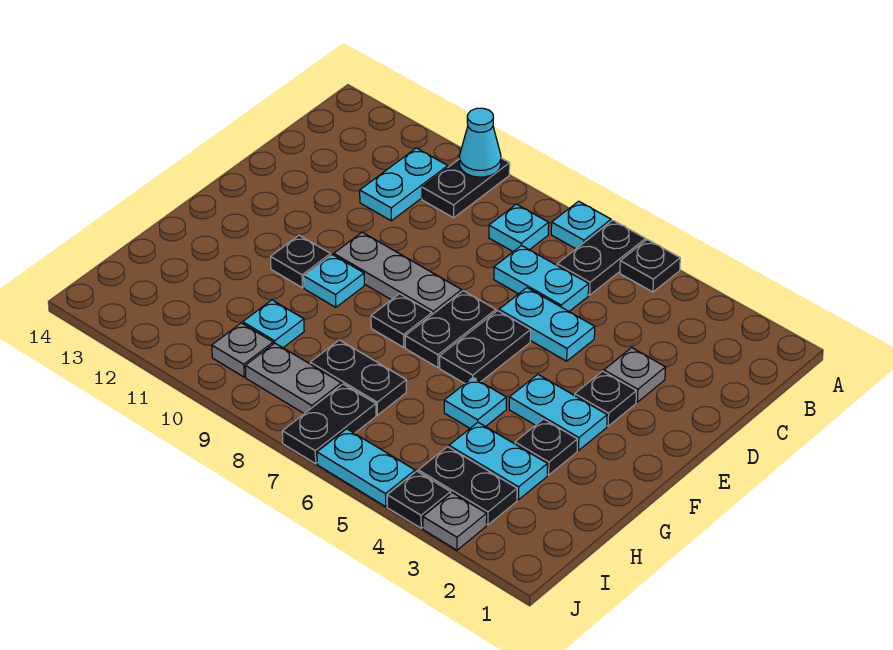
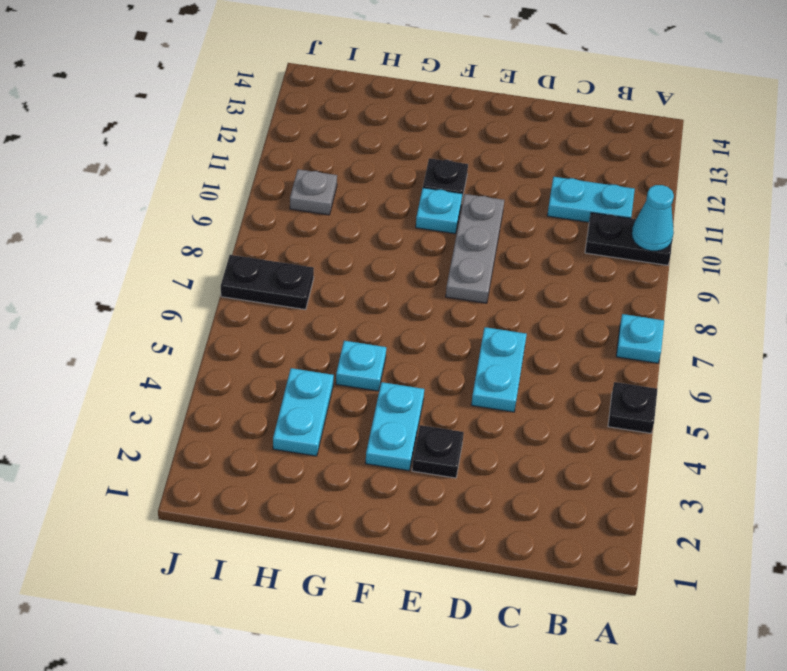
none -> black 1x2 plate [557,220,646,295]
none -> cyan 1x1 plate [489,204,549,252]
none -> cyan 1x2 plate [494,245,589,311]
none -> grey 1x1 plate [604,348,666,402]

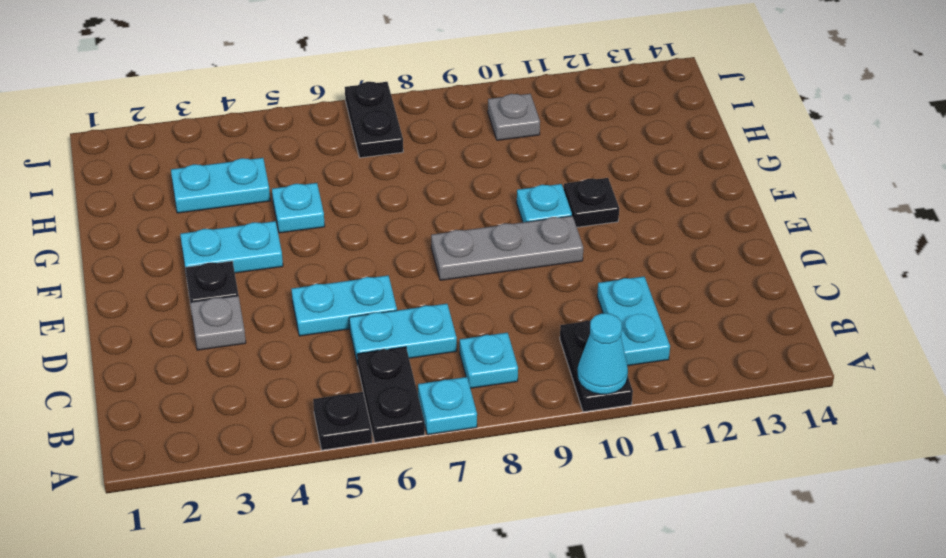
none -> black 1x2 plate [440,311,531,383]
none -> black 1x2 plate [405,291,496,368]
none -> black 1x1 plate [371,294,432,347]
none -> black 1x1 plate [515,419,577,475]

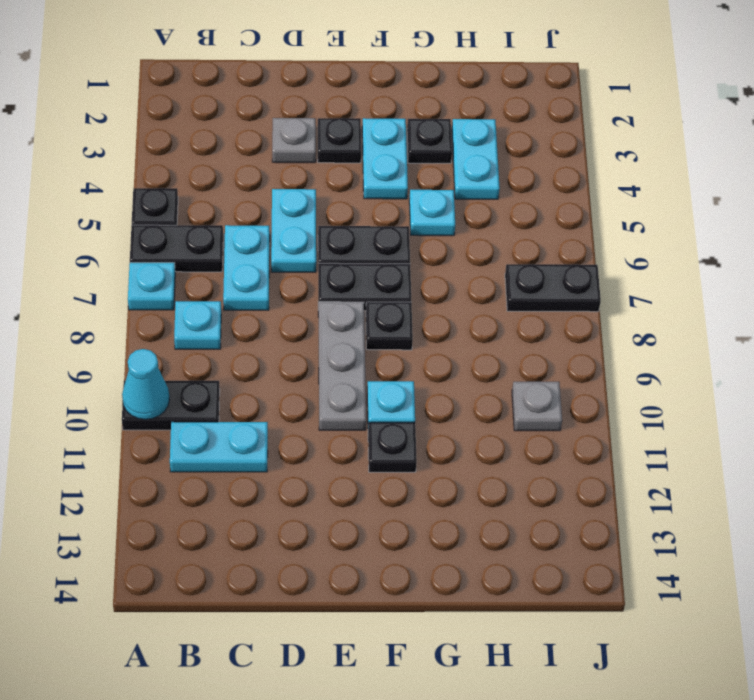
none -> black 1x2 plate [310,340,406,415]
none -> cyan 1x1 plate [243,300,304,348]
none -> black 1x2 plate [418,447,517,525]
none -> grey 1x2 plate [245,343,341,414]

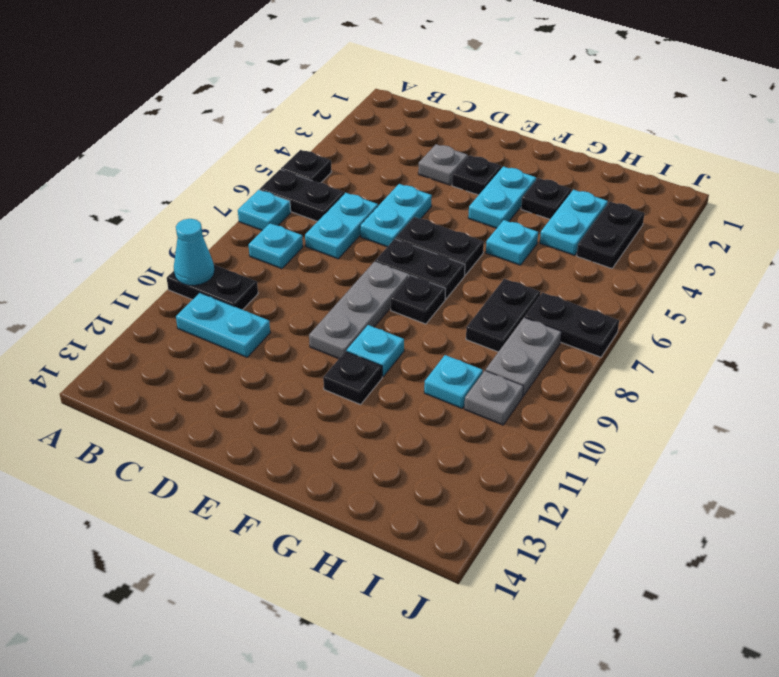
none -> grey 1x1 plate [423,493,487,550]
none -> black 1x1 plate [387,471,451,528]
none -> cyan 1x2 plate [317,429,415,506]

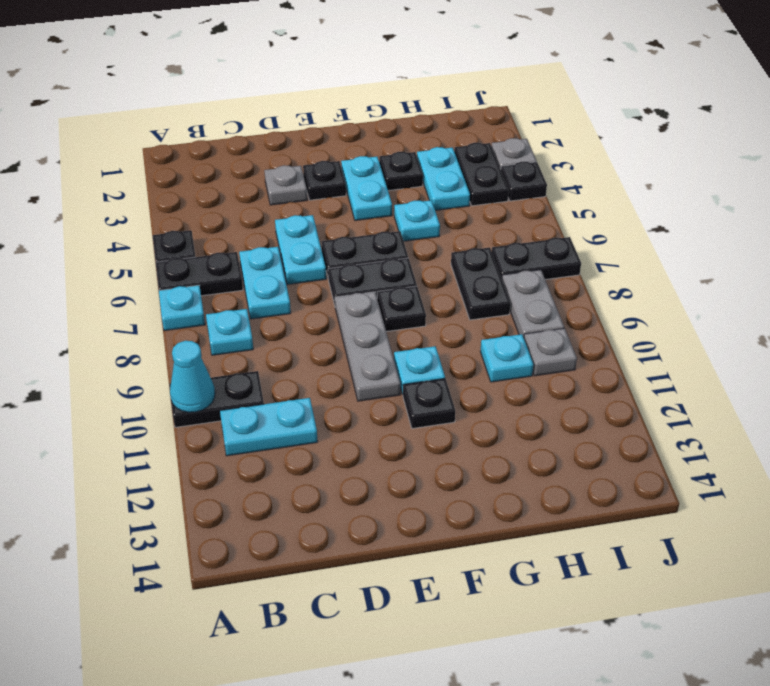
none -> cyan 1x2 plate [317,429,415,506]

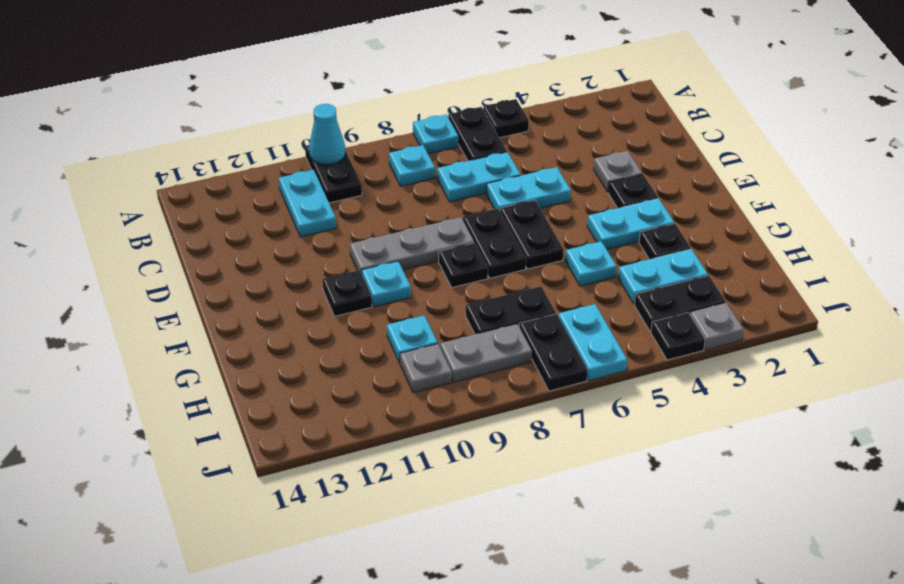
cyan 1x2 plate [558,304,627,381] -> cyan 1x2 plate turned to [317,429,415,506]

